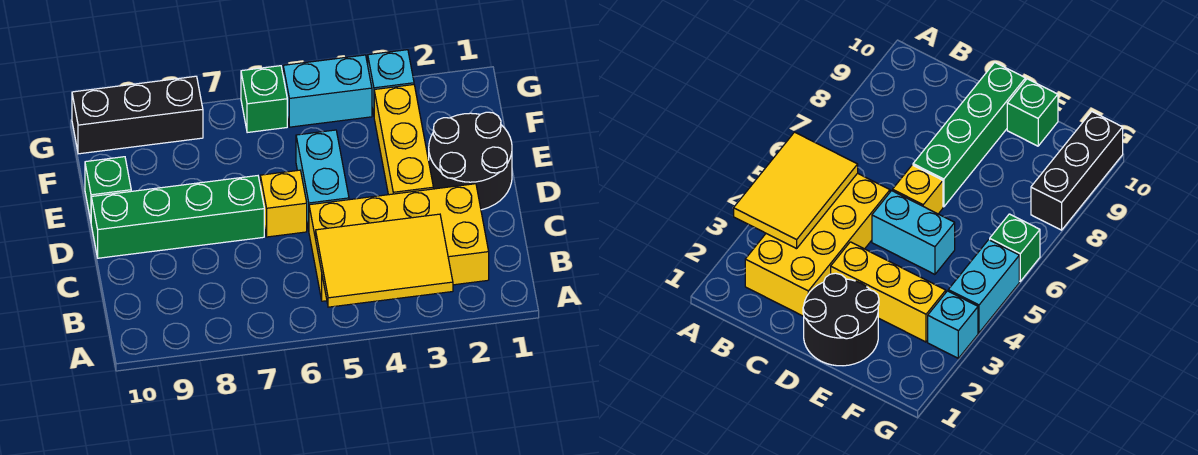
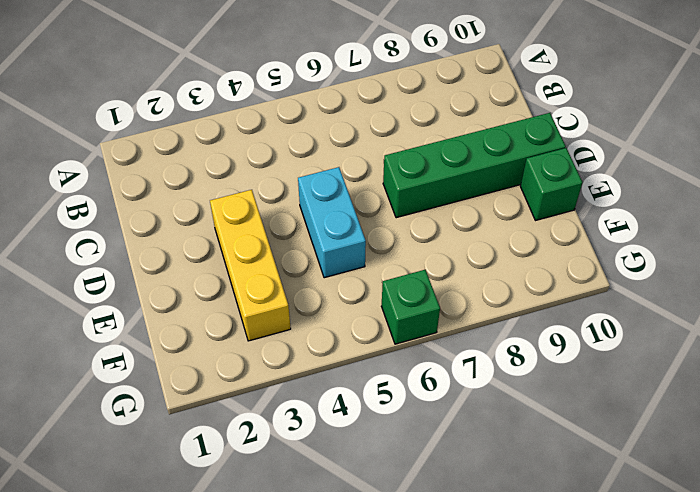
none -> yellow 2x4 brick [309,184,489,301]
none -> black 2x2 round brick [429,112,512,210]
none -> yellow 1x1 brick [260,170,307,237]

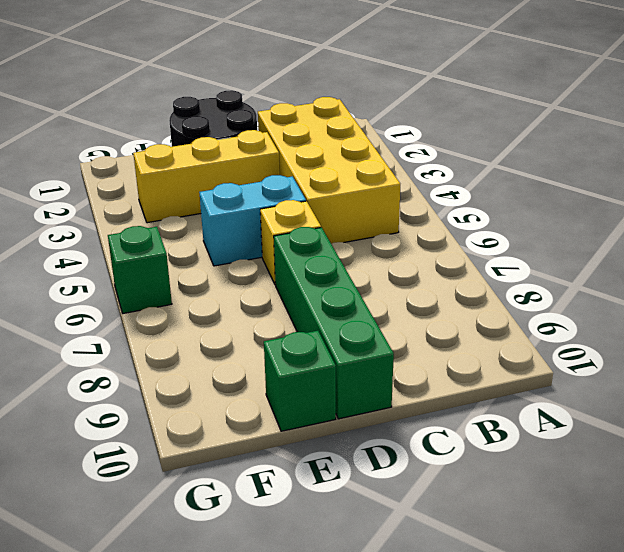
none -> cyan 1x1 brick [368,50,414,114]
none -> cyan 1x2 brick [283,55,372,127]
none -> black 1x3 brick [72,76,203,154]

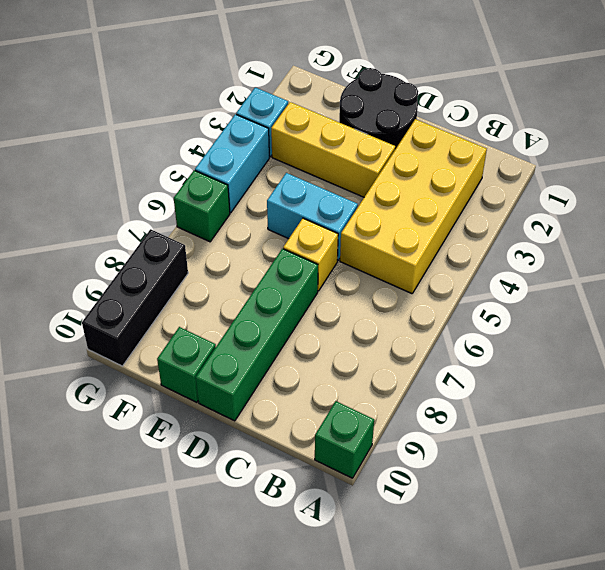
green 1x1 brick [315,401,374,478] -> none
none -> yellow 2x3 tile [316,214,453,307]

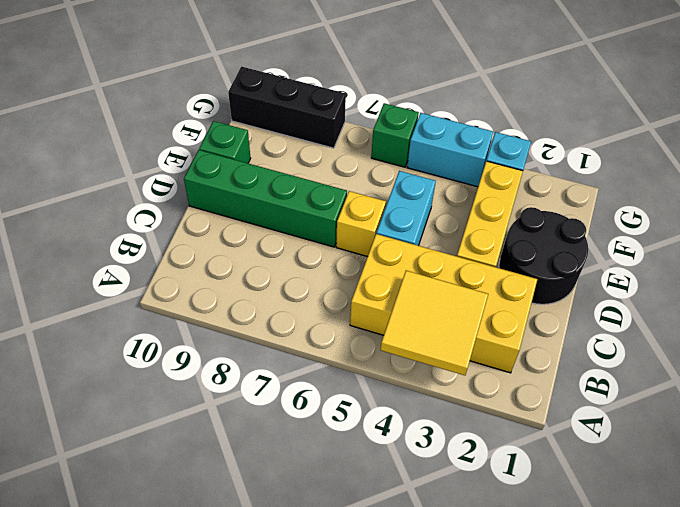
yellow 2x2 tile [381,271,488,375] -> yellow 2x3 tile [316,214,453,307]

